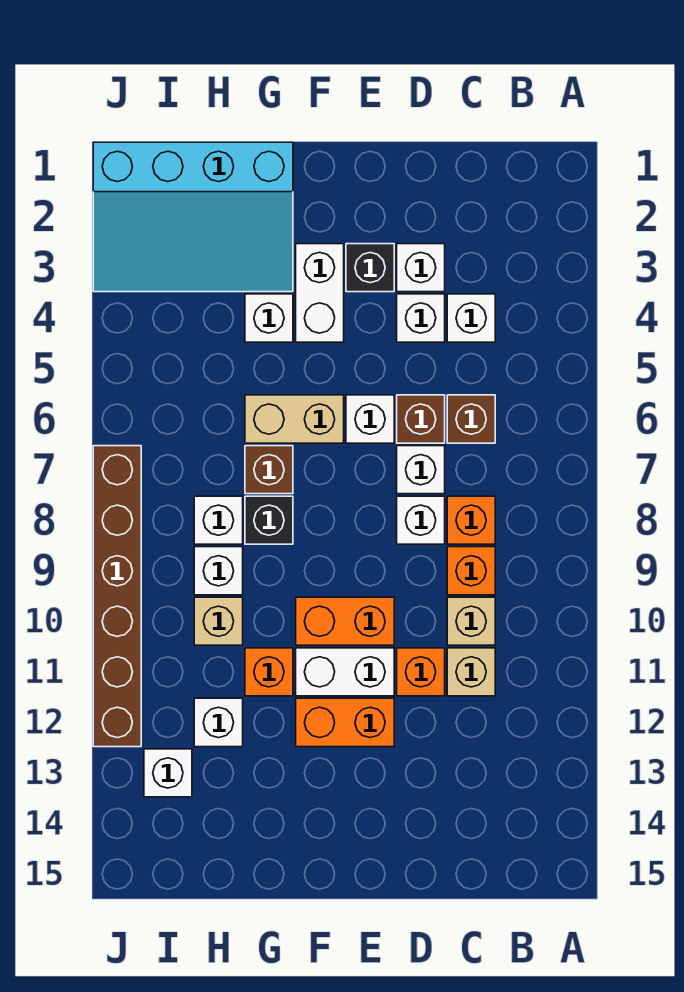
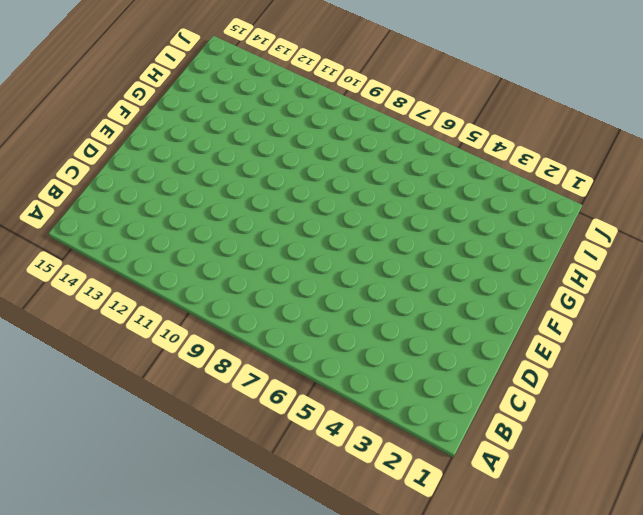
none -> white 1x1 brick [447,294,495,342]
none -> brown 1x1 brick [447,395,495,443]
none -> orange 1x1 brick [447,496,495,544]
none -> orange 1x1 brick [447,547,495,595]

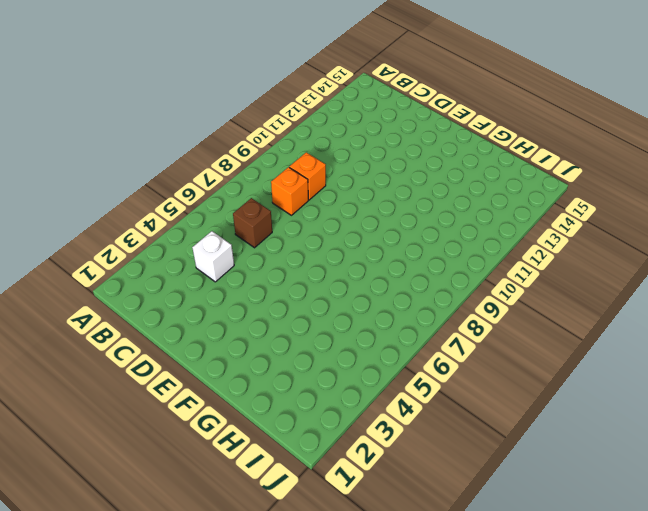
none -> tan 1x1 brick [447,597,495,645]
none -> tan 1x1 brick [447,648,495,696]
none -> white 1x1 brick [397,244,445,292]
none -> white 1x1 brick [397,294,445,342]

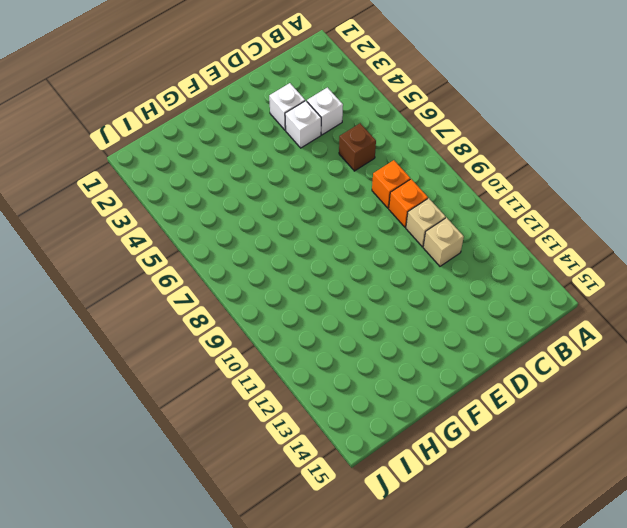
none -> brown 1x1 brick [397,395,445,443]
none -> white 1x1 brick [397,446,445,494]
none -> white 1x1 brick [397,496,445,544]
none -> orange 1x1 brick [397,648,445,696]

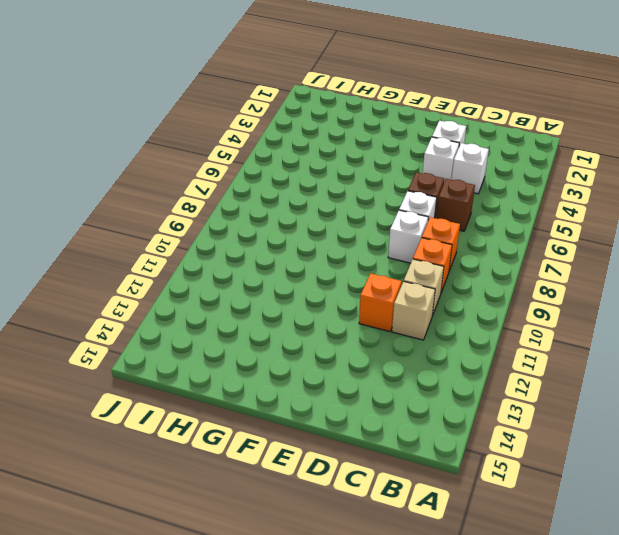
none -> black 1x1 brick [346,244,394,292]
none -> white 1x1 brick [346,395,394,443]
none -> orange 1x2 brick [296,597,394,645]
none -> white 1x2 brick [296,648,394,696]

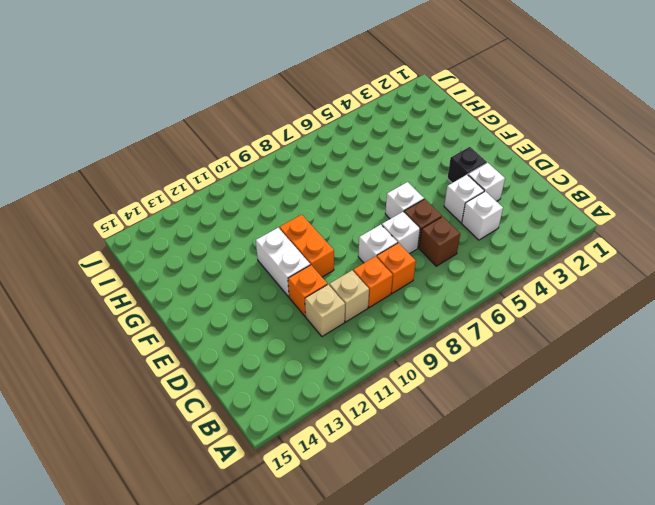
none -> orange 1x2 brick [296,698,394,747]
none -> white 1x2 brick [296,244,344,342]
none -> tan 1x2 brick [245,395,344,443]
none -> cyan 3x4 slope [93,142,293,292]

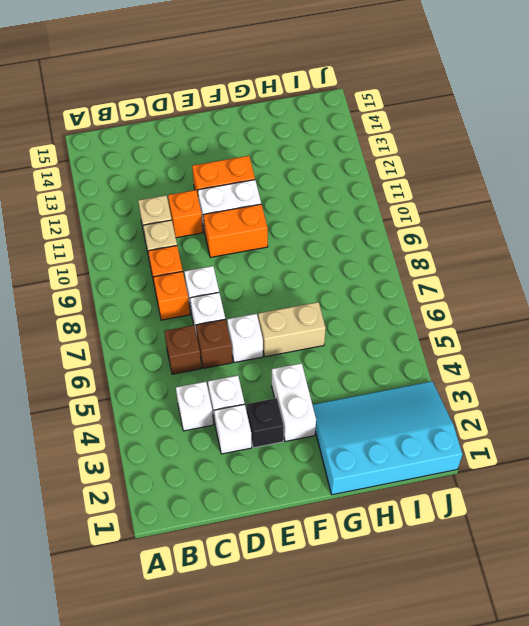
none -> white 1x1 brick [245,294,293,342]
none -> brown 1x1 brick [245,446,293,494]
none -> black 1x1 brick [245,496,293,544]
none -> orange 1x1 brick [245,648,293,696]

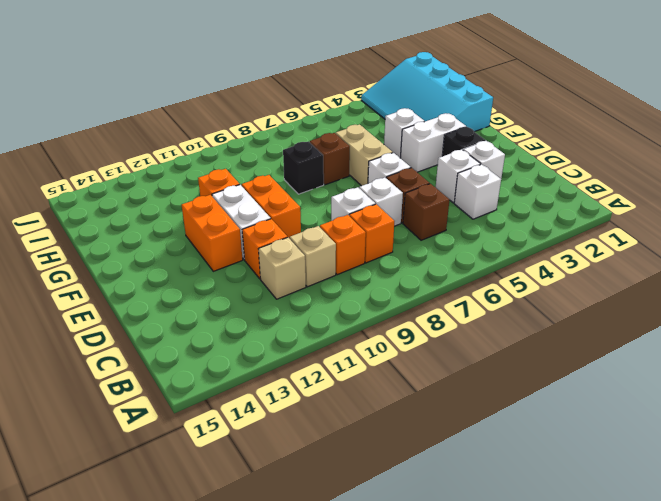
none -> white 1x1 brick [194,496,243,544]
none -> white 1x1 brick [194,547,243,595]
none -> tan 1x1 brick [194,597,243,645]
none -> white 1x1 brick [194,698,243,747]

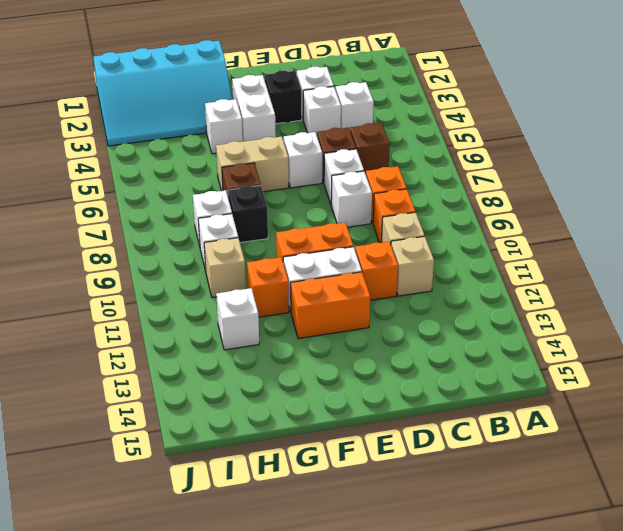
none -> white 1x1 brick [144,749,192,797]
none -> brown 1x6 brick [93,446,141,747]

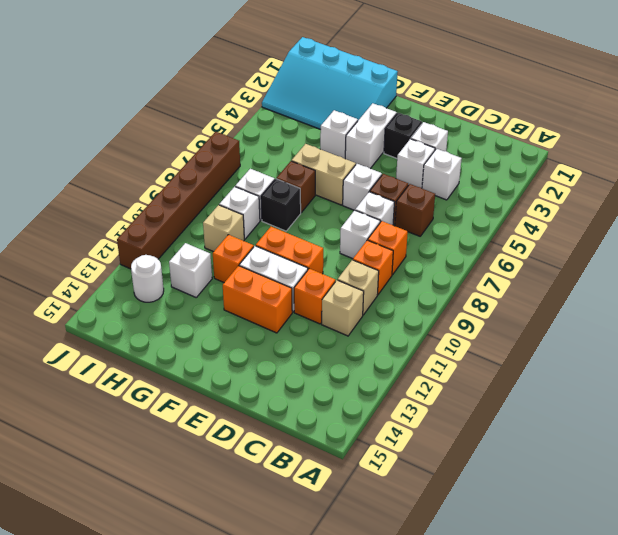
white 1x1 round brick [131,255,164,302] -> white 1x1 brick [144,749,192,797]

